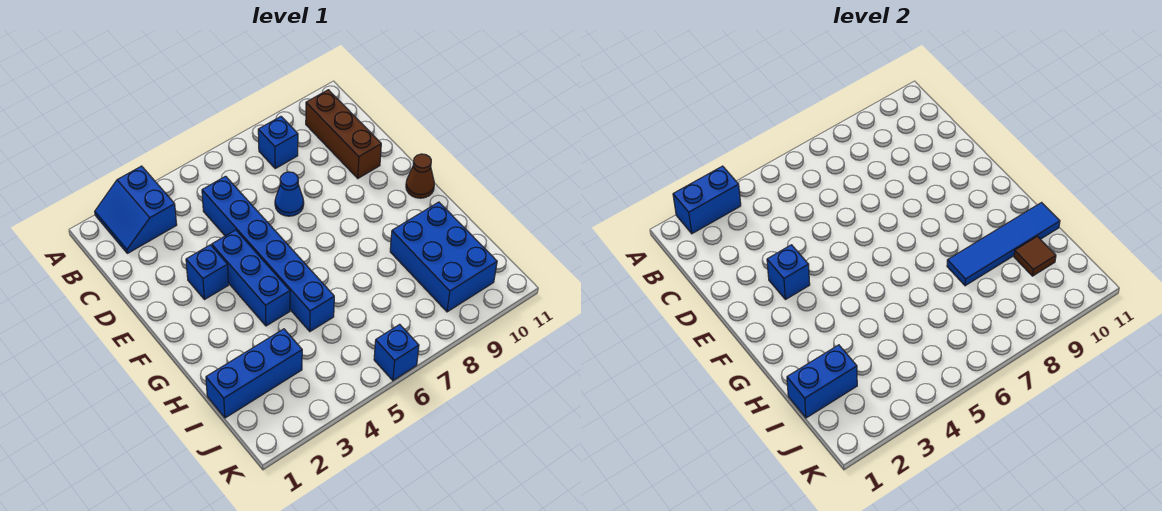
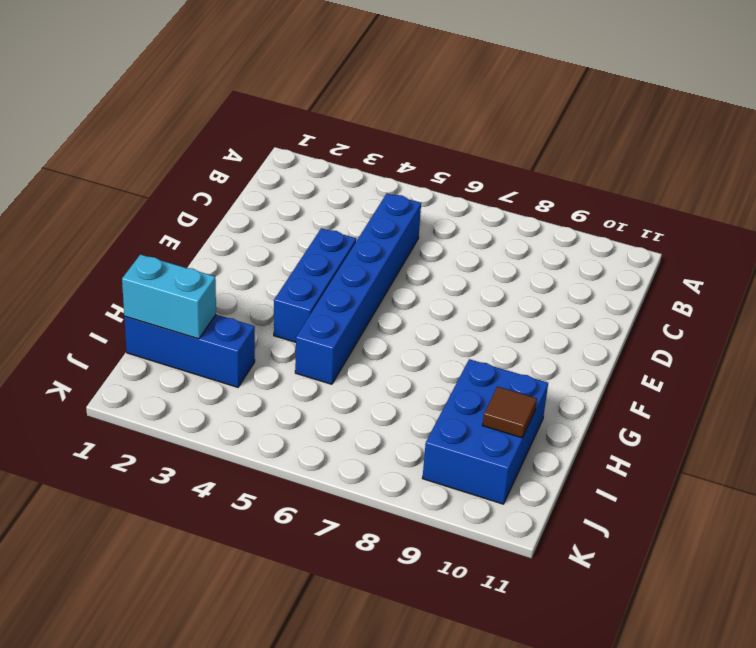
cyan 1x2 brick [122,254,216,339] -> blue 1x2 brick [787,345,857,418]
none -> blue 2x2 slope [95,166,177,253]
none -> blue 1x1 brick [258,117,298,168]
none -> brown 1x3 brick [306,90,381,178]

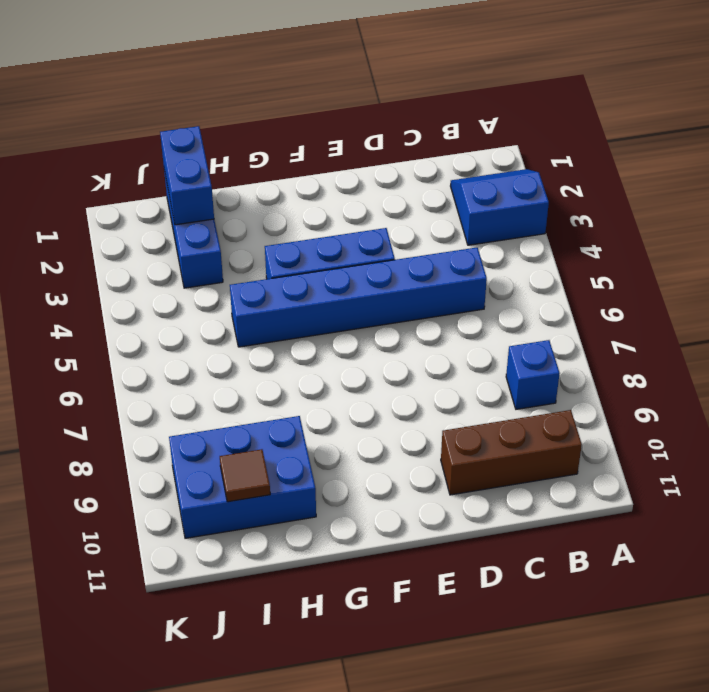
none -> blue 1x1 cone [275,172,304,216]
none -> blue 1x1 brick [186,245,229,300]
none -> brown 1x1 cone [406,154,434,198]

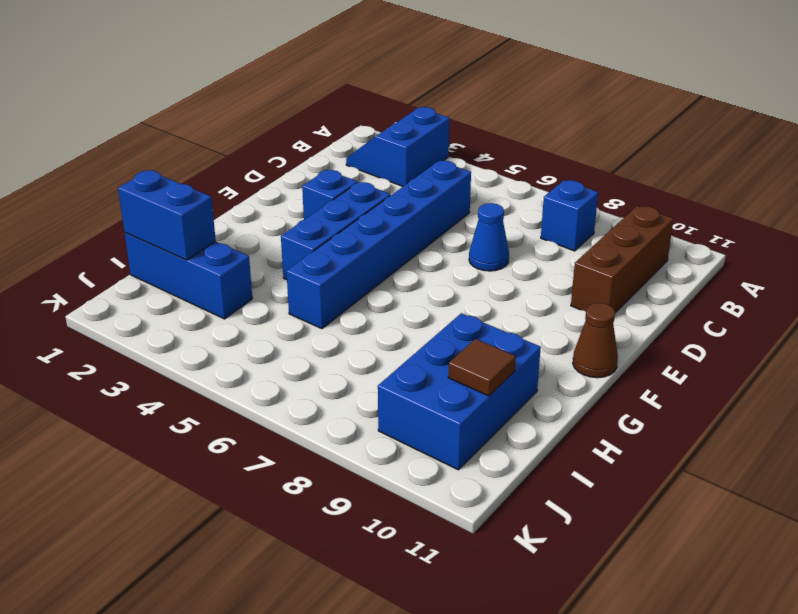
none -> blue 1x1 brick [374,324,419,380]
none -> blue 1x2 brick [673,166,741,234]
none -> blue 1x1 brick [767,245,810,300]

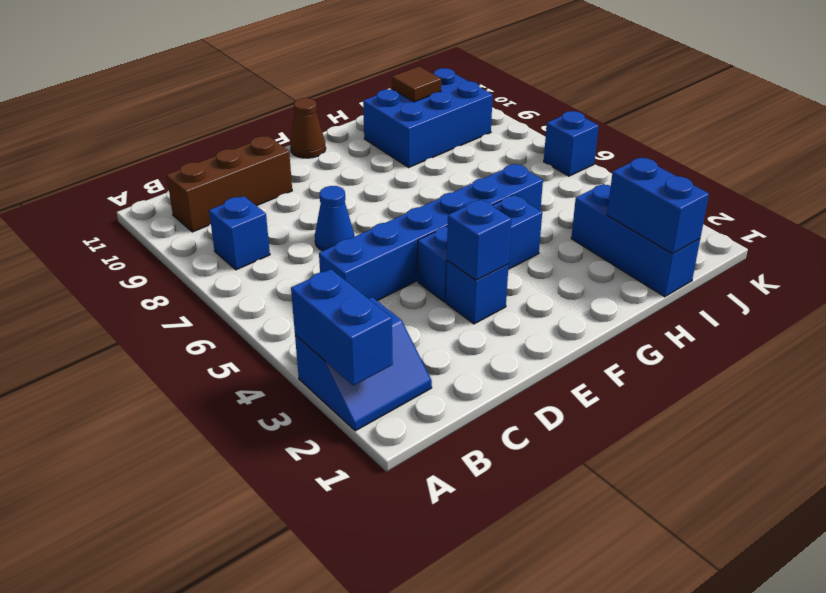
none -> blue 1x4 tile [947,203,1060,286]

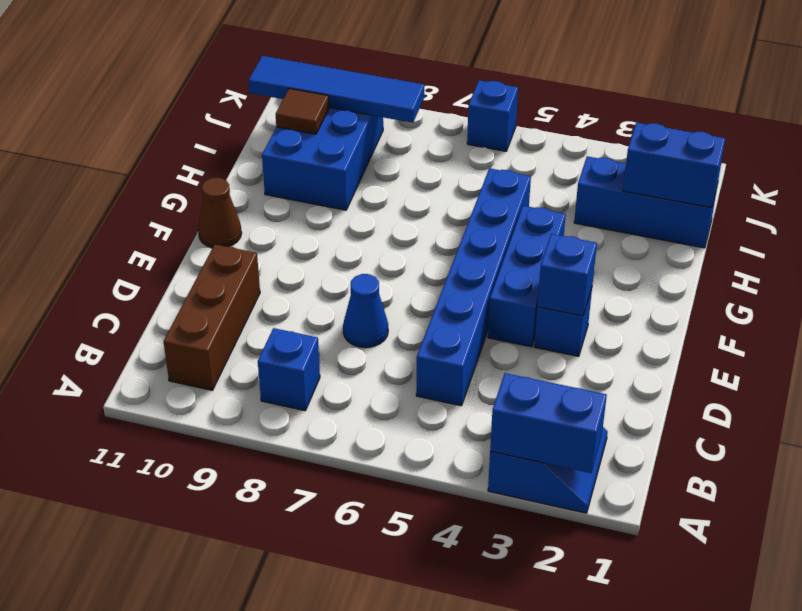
blue 1x4 tile [249,56,424,123] -> blue 1x4 tile moved to [947,203,1060,286]

